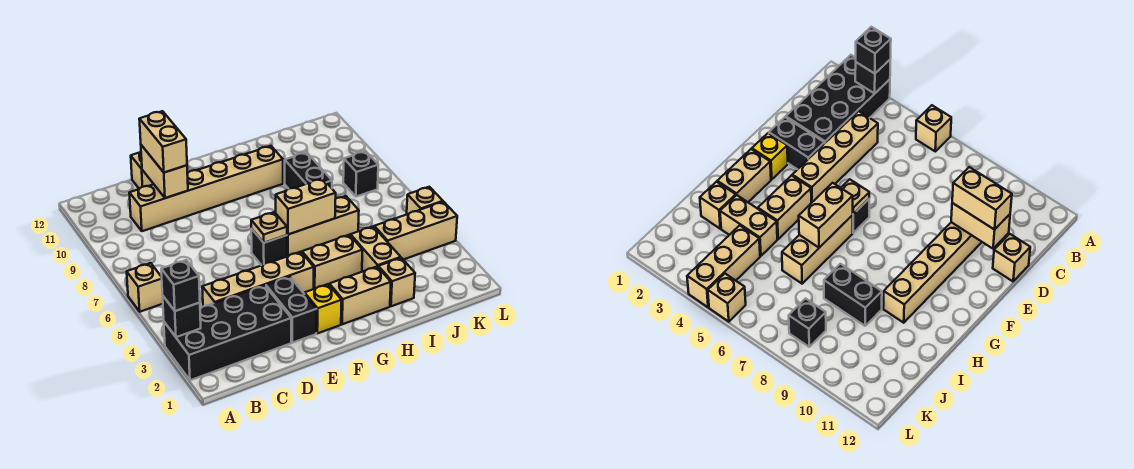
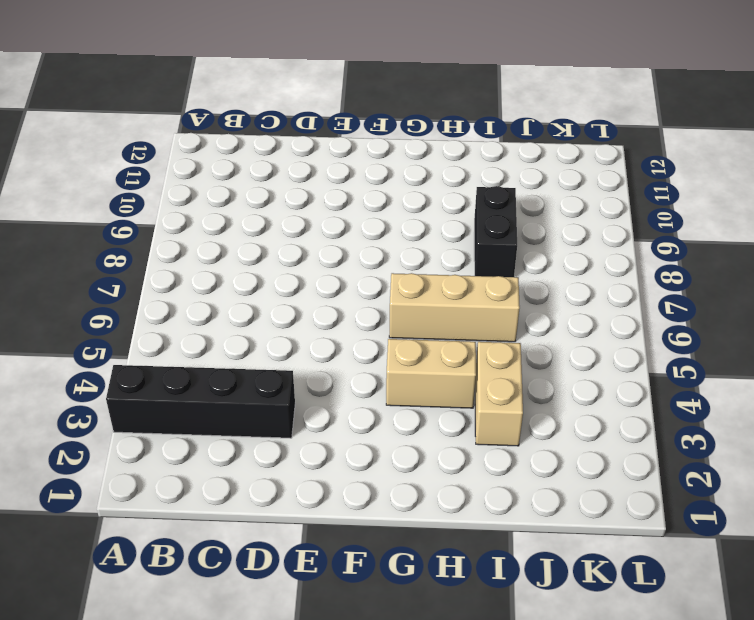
black 1x4 brick [106,365,295,438] -> black 2x4 brick [164,285,291,380]
none -> tan 1x1 brick [127,263,163,312]
none -> tan 1x4 brick [202,252,314,306]
none -> tan 1x6 brick [129,146,283,231]

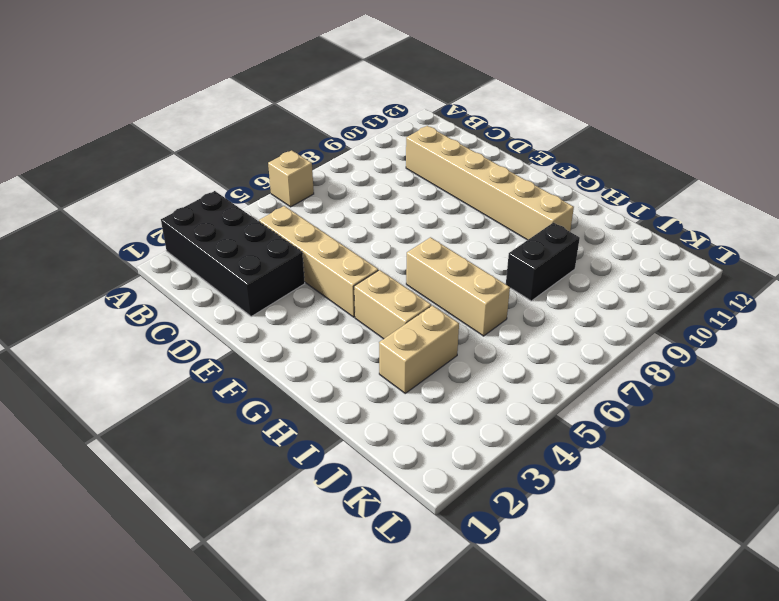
none -> tan 1x1 brick [131,152,153,189]
none -> black 1x2 brick [266,277,317,343]
none -> yellow 1x1 brick [305,284,342,333]

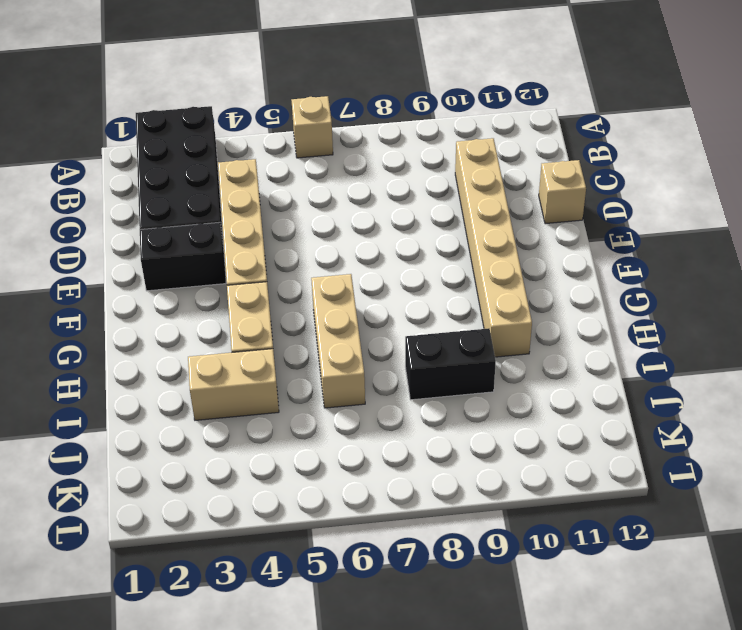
none -> yellow 1x1 brick [305,284,342,333]
none -> black 1x1 brick [251,229,287,265]
none -> tan 1x2 brick [329,267,391,324]

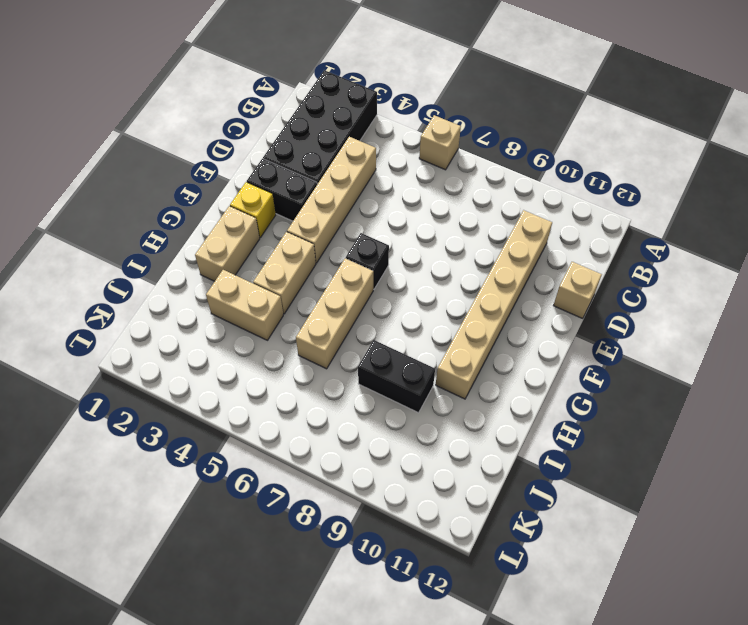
none -> tan 1x1 brick [378,258,415,306]
none -> tan 1x3 brick [374,202,457,260]
none -> black 1x1 brick [343,151,378,197]

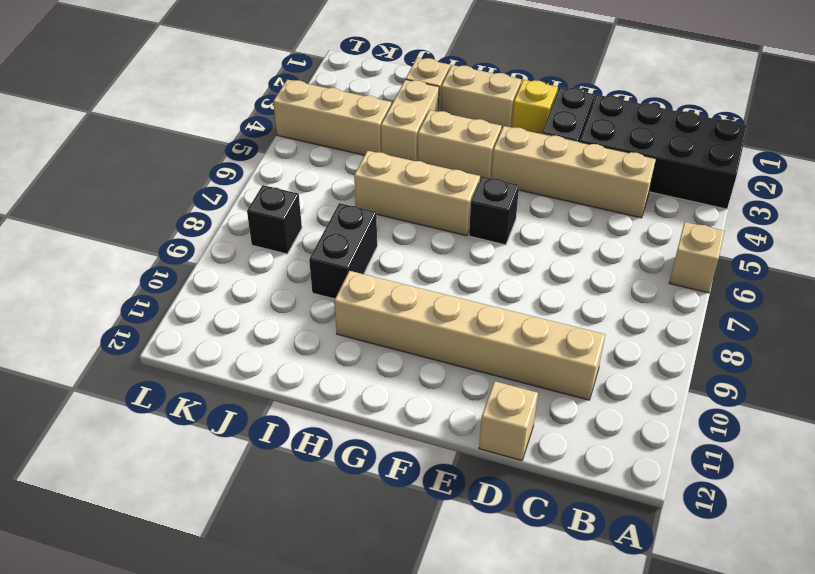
none -> tan 1x1 brick [407,187,443,214]
none -> black 1x1 brick [163,296,201,337]
none -> tan 1x2 brick [141,145,188,198]

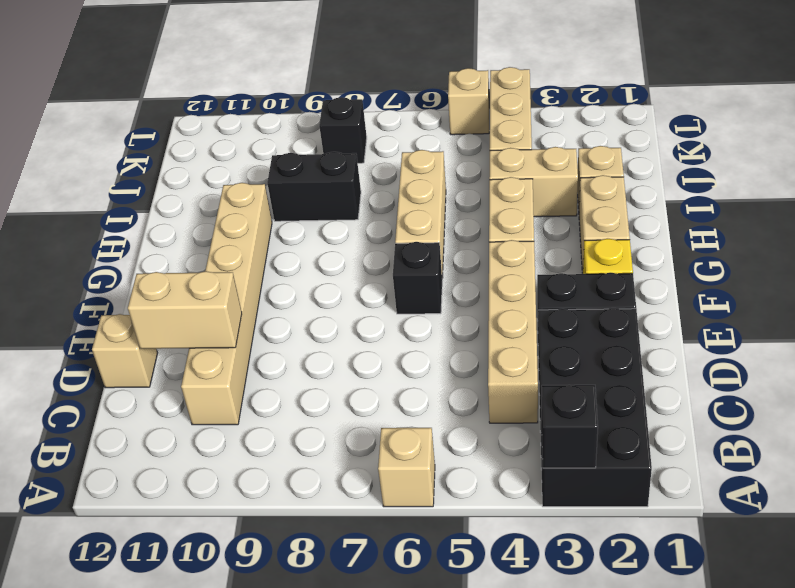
none -> tan 1x1 plate [251,212,287,243]
none -> tan 1x2 brick [276,178,336,234]
none -> black 1x1 brick [161,260,200,311]

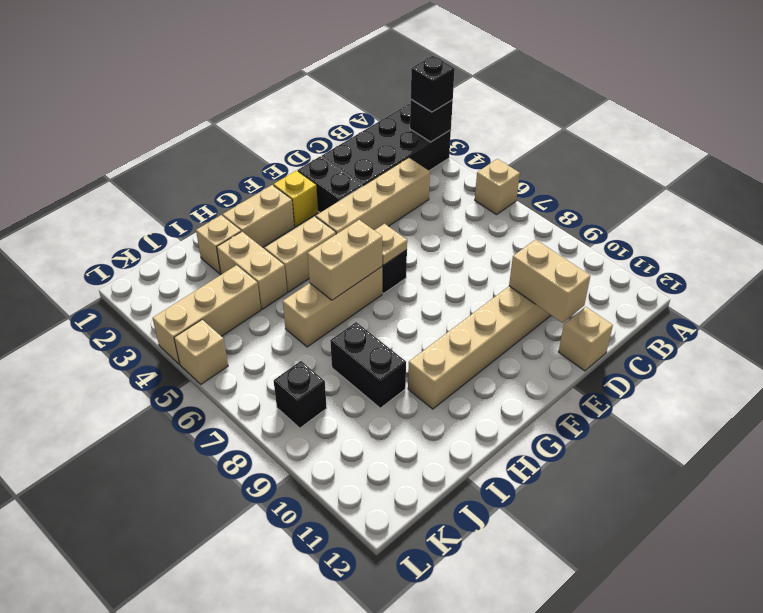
none -> tan 1x2 brick [139,111,187,173]

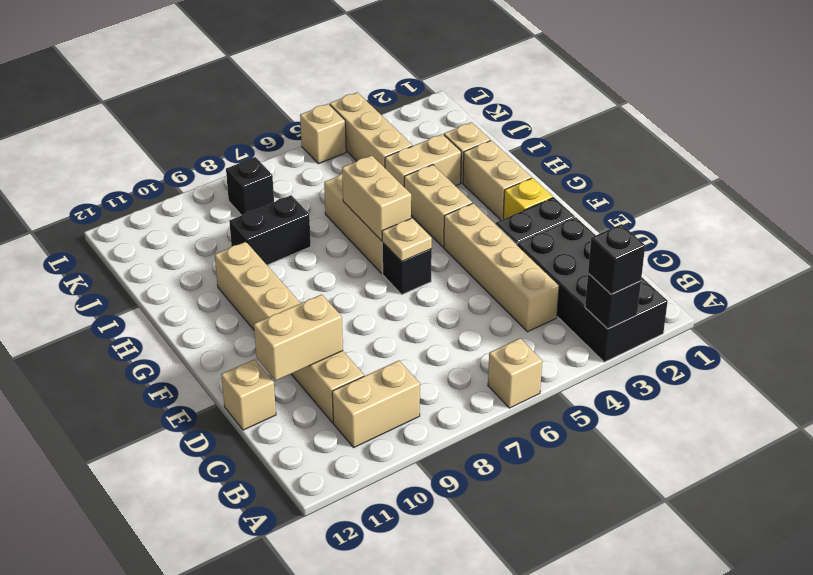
tan 1x2 brick [332,361,420,447] -> tan 1x2 brick moved to [139,111,187,173]

